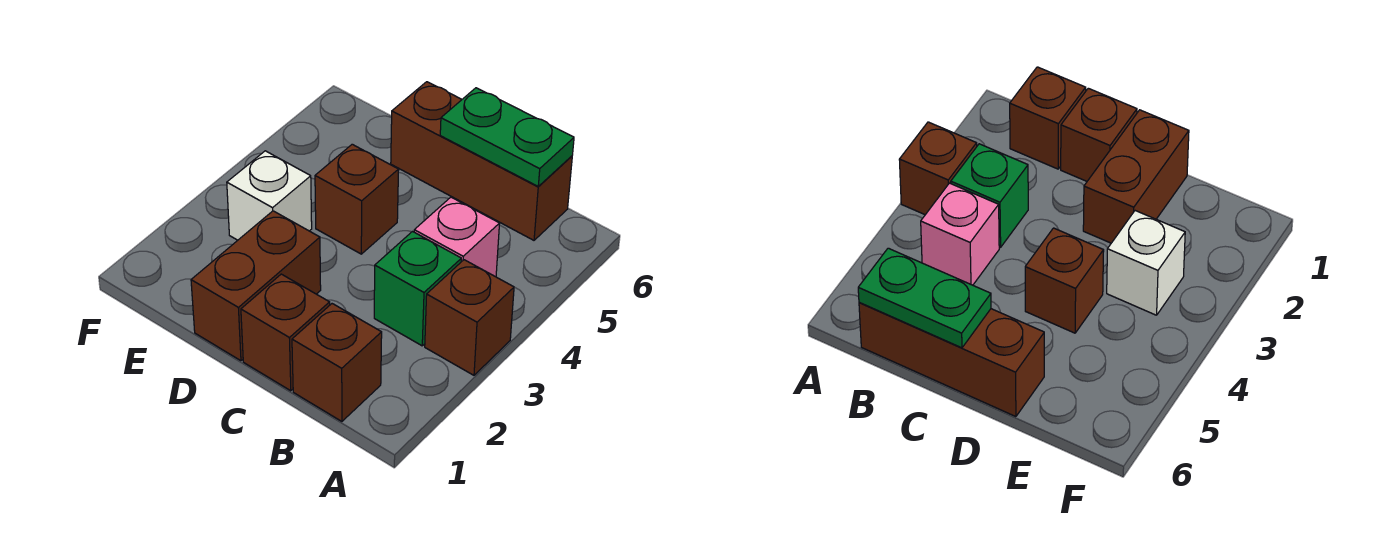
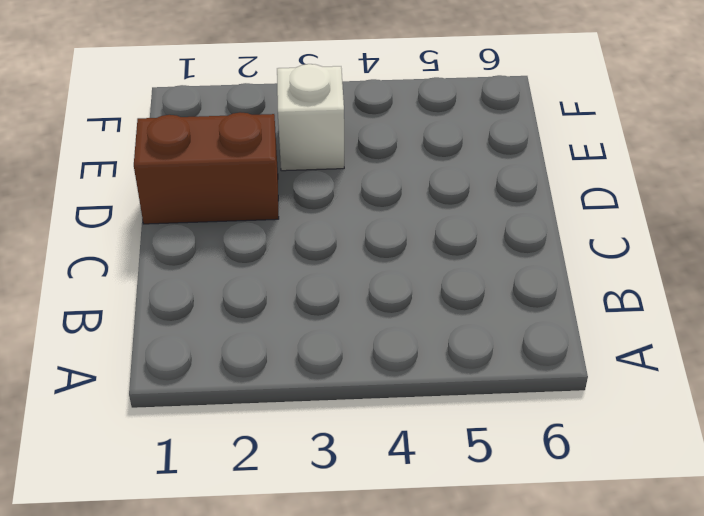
none -> brown 1x1 brick [425,260,514,375]
none -> brown 1x1 brick [292,304,382,421]

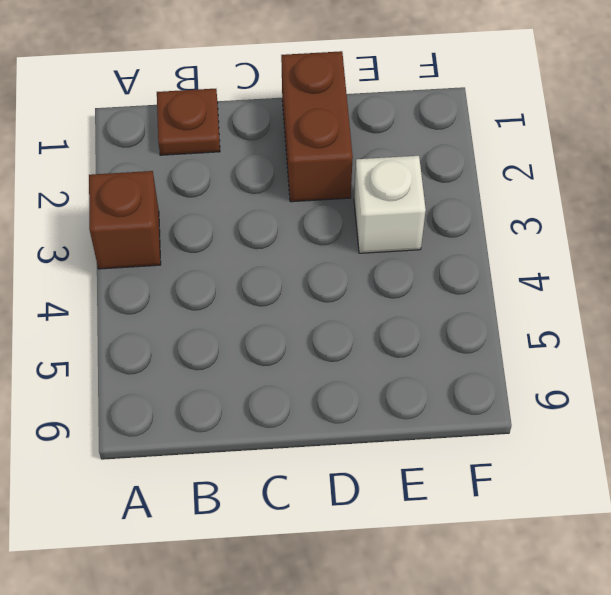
brown 1x1 plate [157,89,220,155] -> brown 1x1 brick [292,304,382,421]
none -> green 1x1 brick [374,232,461,346]
none -> pink 1x1 brick [414,197,500,277]

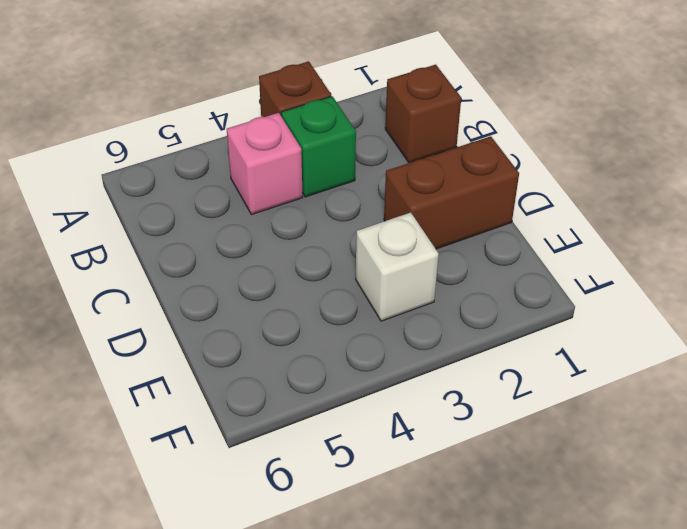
none -> brown 1x3 brick [391,82,572,240]
none -> brown 1x1 brick [241,274,330,391]

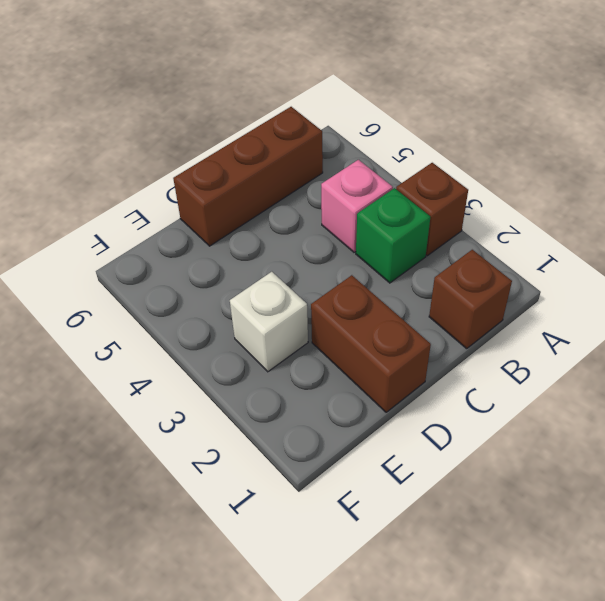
none -> brown 1x1 brick [241,274,330,391]
none -> brown 1x1 brick [315,144,399,254]

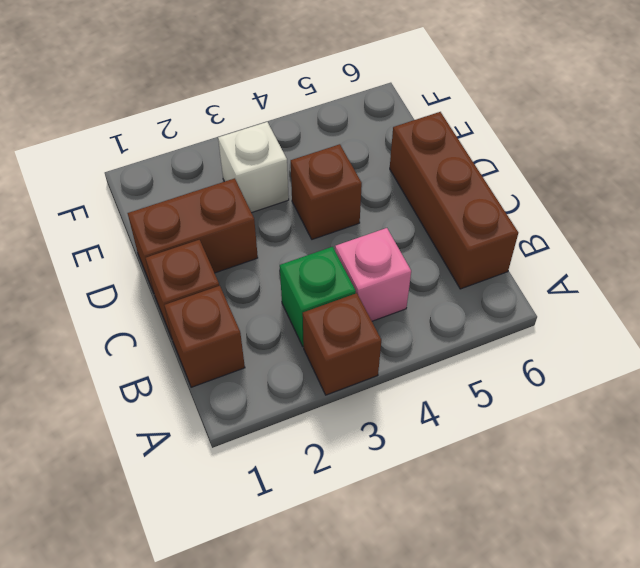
none -> green 1x2 plate [440,88,574,187]

